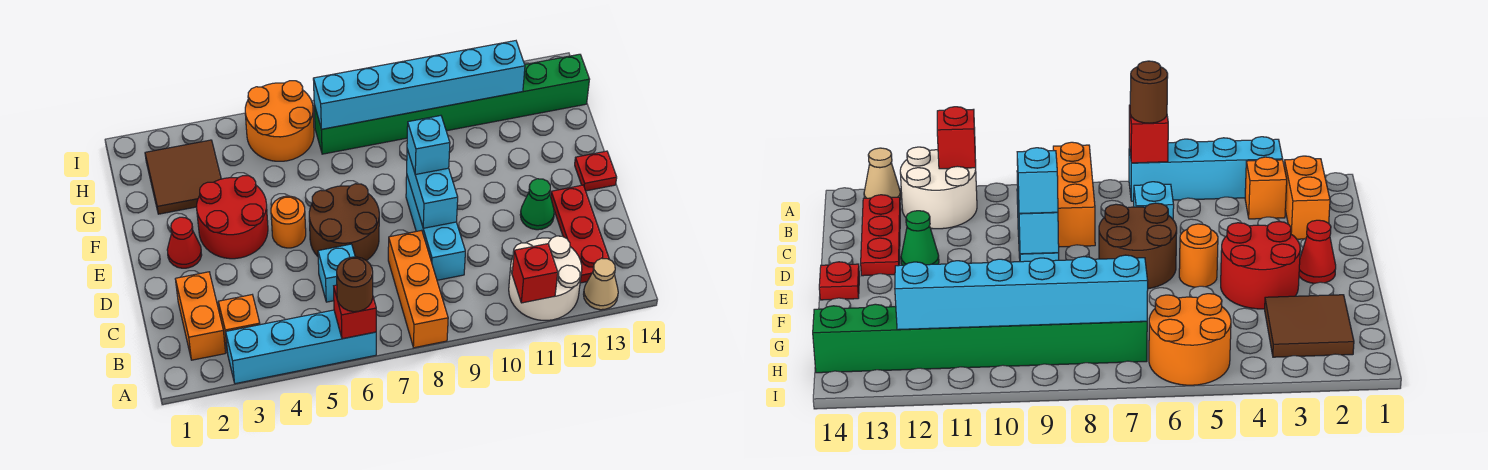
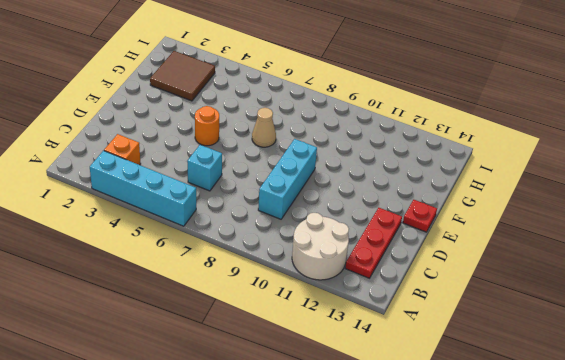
tan 1x1 cone [252,108,276,147] -> tan 1x1 cone moved to [584,258,618,310]
none -> orange 1x3 brick [388,230,448,348]
none -> orange 1x2 brick [176,272,226,360]
none -> brown 2x2 round brick [309,184,379,261]

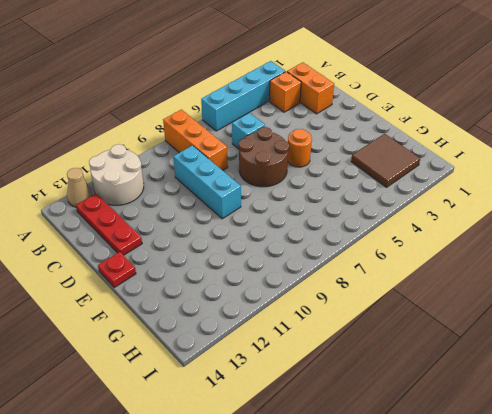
none -> green 1x1 cone [520,179,554,230]
none -> red 1x1 cone [167,217,202,268]
none -> red 2x2 round brick [197,176,268,259]

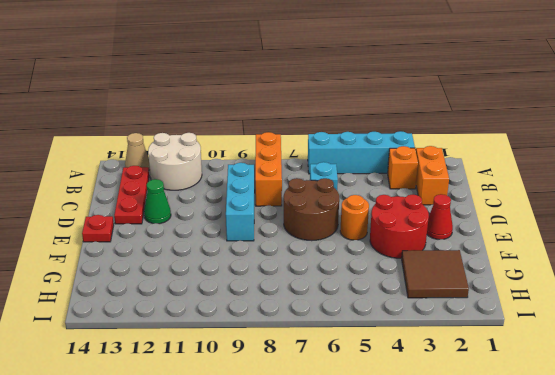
none -> orange 2x2 round brick [245,81,314,161]
none -> green 1x8 brick [314,54,589,154]
none -> red 1x1 brick [334,285,376,339]

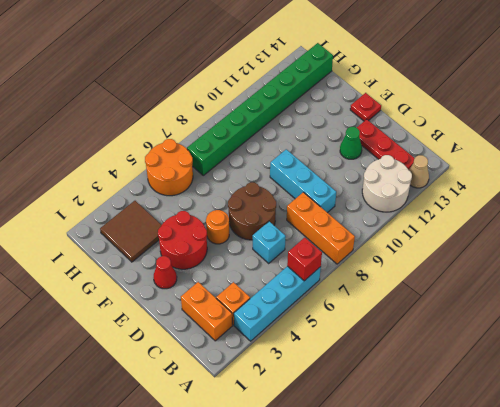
none -> red 1x1 brick [512,244,558,303]
none -> cyan 1x2 brick [407,149,458,228]
none -> cyan 1x6 brick [313,41,525,129]

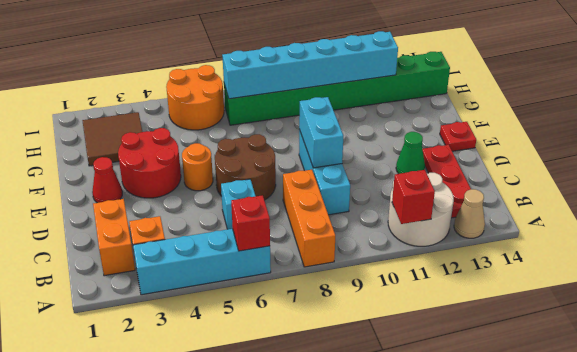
none -> brown 1x1 round brick [337,257,373,312]
none -> cyan 1x1 brick [407,116,450,175]

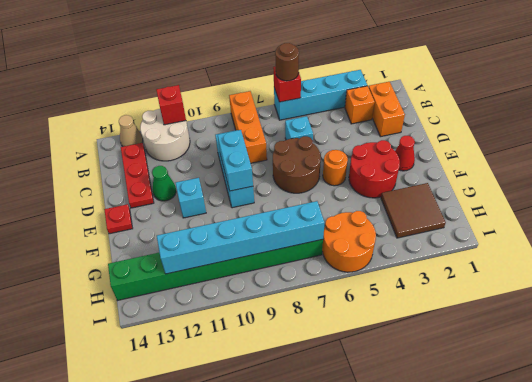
cyan 1x1 brick [176,178,206,218] -> cyan 1x1 brick moved to [407,116,450,175]

